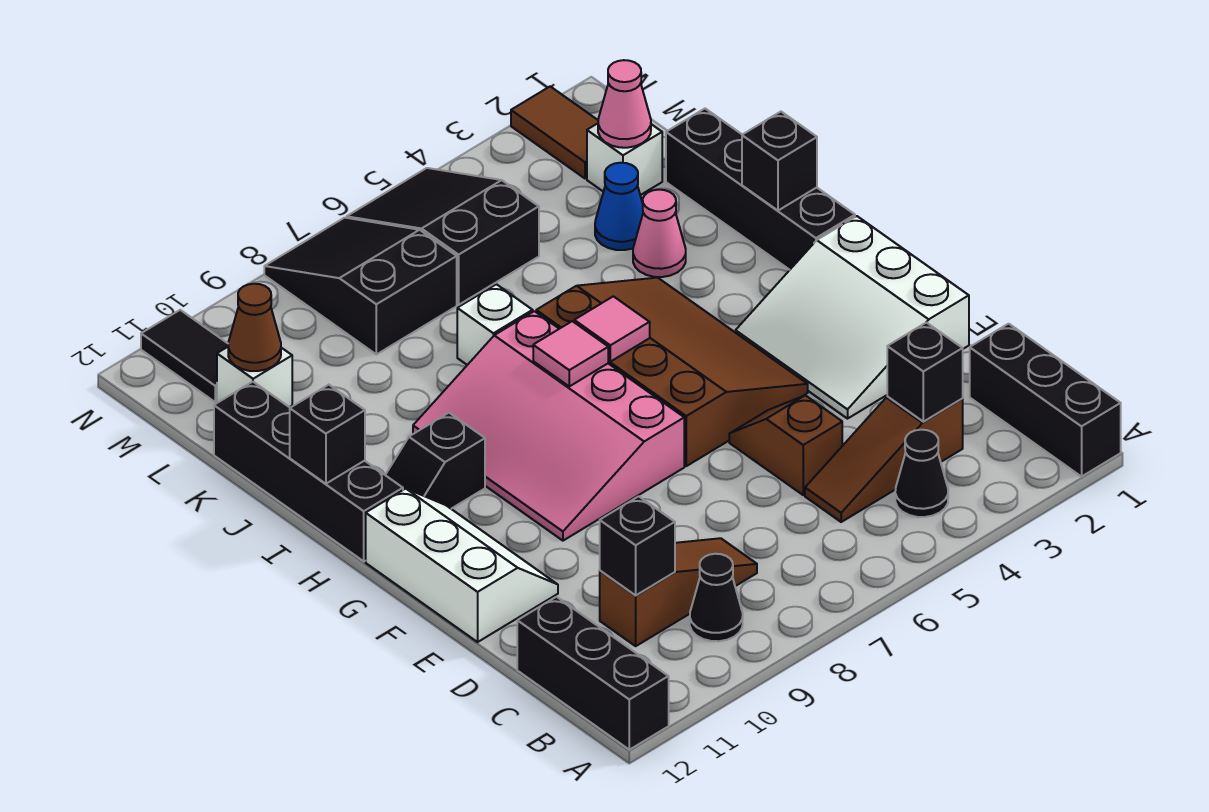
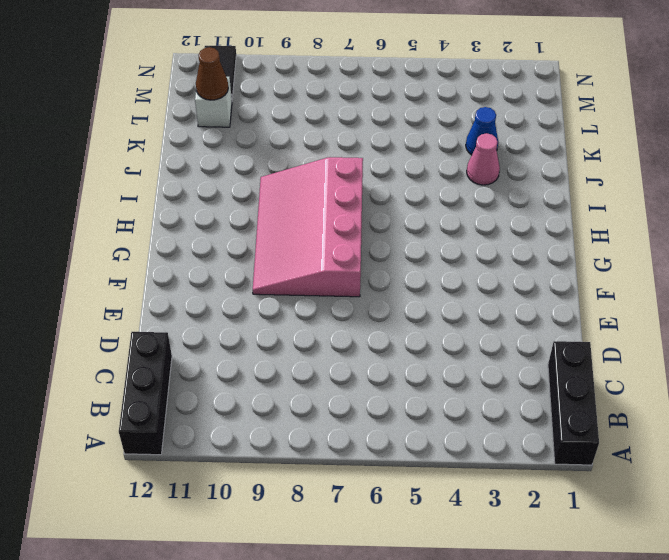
none -> black 1x1 cone [895,430,948,517]
none -> black 1x1 cone [690,554,743,641]
none -> brown 1x3 slope [805,397,963,522]
none -> brown 1x3 slope [600,538,757,646]

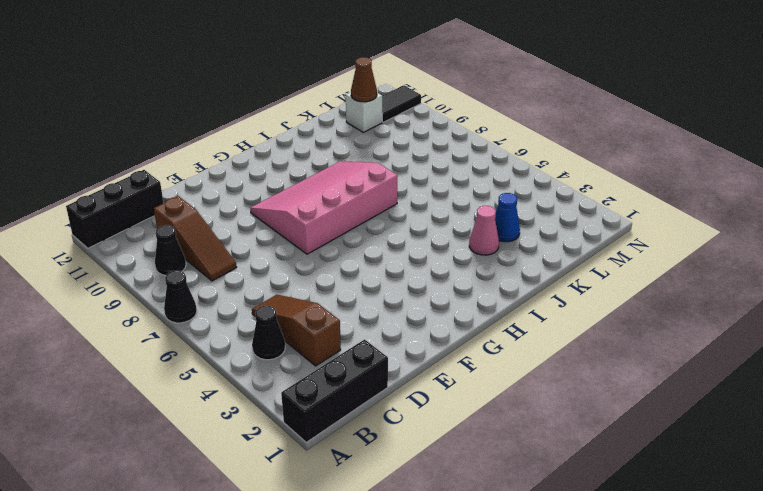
black 1x1 cone [164,271,197,323] -> none
none -> brown 1x2 slope [729,395,842,495]
none -> white 3x3 slope [736,216,969,419]
none -> white 2x3 slope [366,489,558,642]
none -> brown 3x4 slope [536,278,808,466]

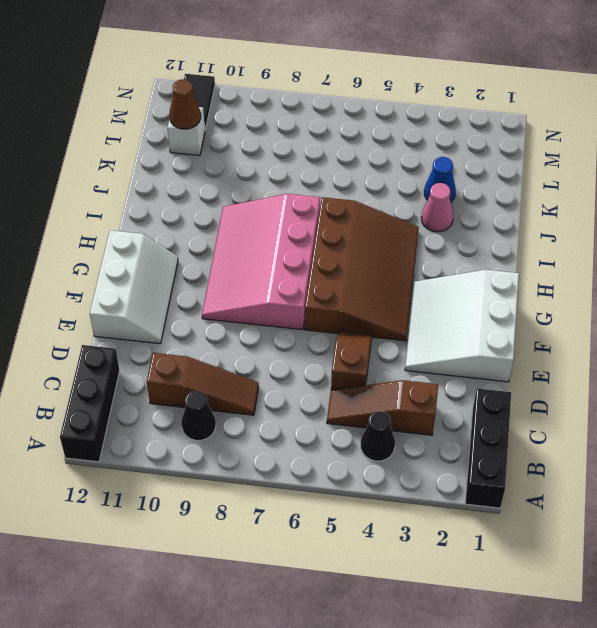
none -> black 1x4 brick [666,109,855,270]
none -> black 1x2 slope [386,413,485,509]
none -> black 1x4 brick [214,382,403,561]
none -> white 1x1 brick [457,284,533,365]

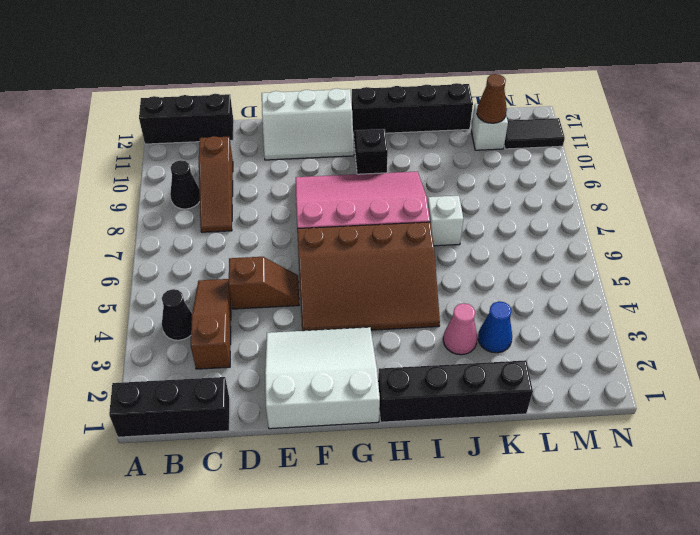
none -> white 1x1 brick [587,123,662,195]
none -> black 2x3 slope [347,168,539,305]
none -> black 2x3 slope [264,218,457,354]
none -> brown 1x2 tile [511,86,598,179]

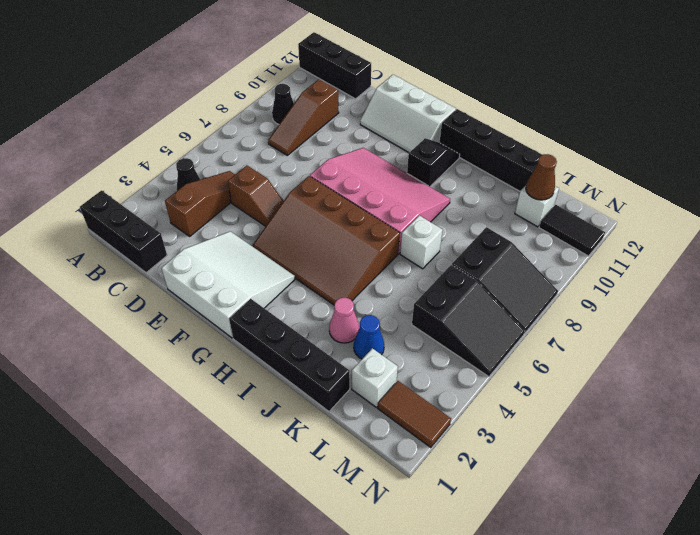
none -> black 1x1 brick [887,322,963,422]
none -> black 1x1 brick [600,496,675,596]
none -> pink 1x1 tile [574,296,650,362]
none -> pink 1x1 tile [533,321,608,386]

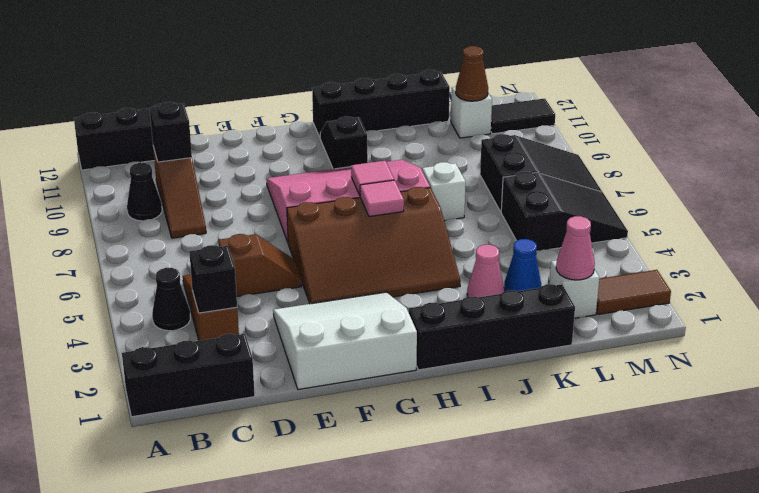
none -> white 2x3 slope [366,489,558,642]
none -> black 1x1 brick [742,112,817,211]
none -> black 1x1 brick [290,385,365,484]

